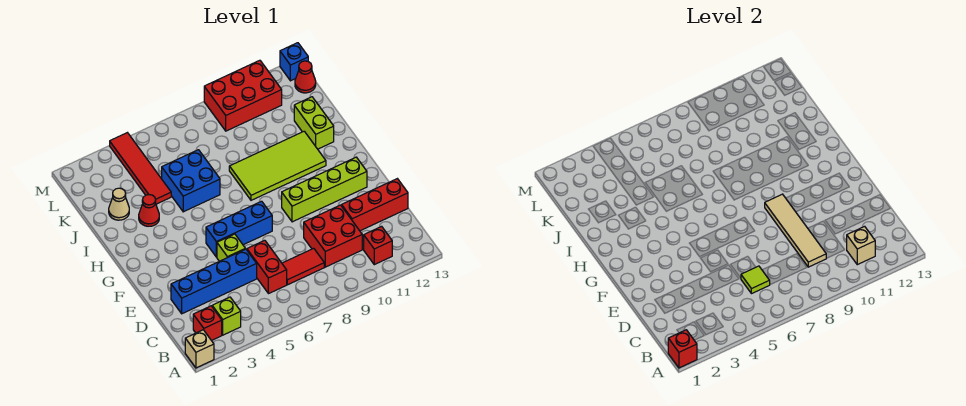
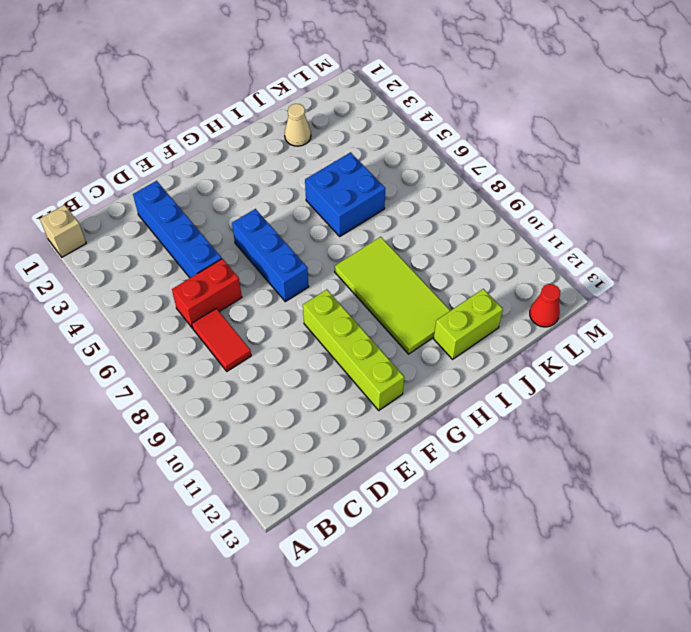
none -> red 1x1 brick [193,306,222,341]
none -> lime 1x1 brick [212,297,241,335]
none -> red 1x1 brick [364,226,392,265]

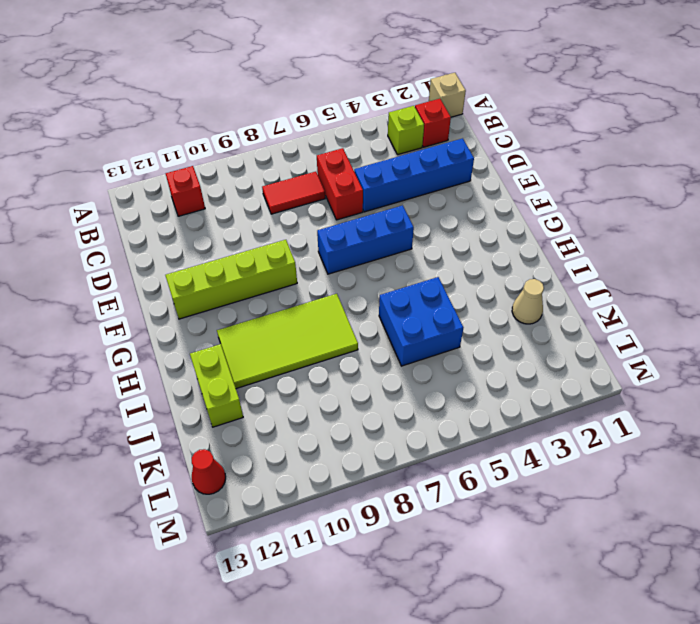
none -> red 2x2 brick [304,205,362,267]
none -> red 1x3 brick [342,179,408,231]
none -> lime 1x1 brick [217,234,245,261]

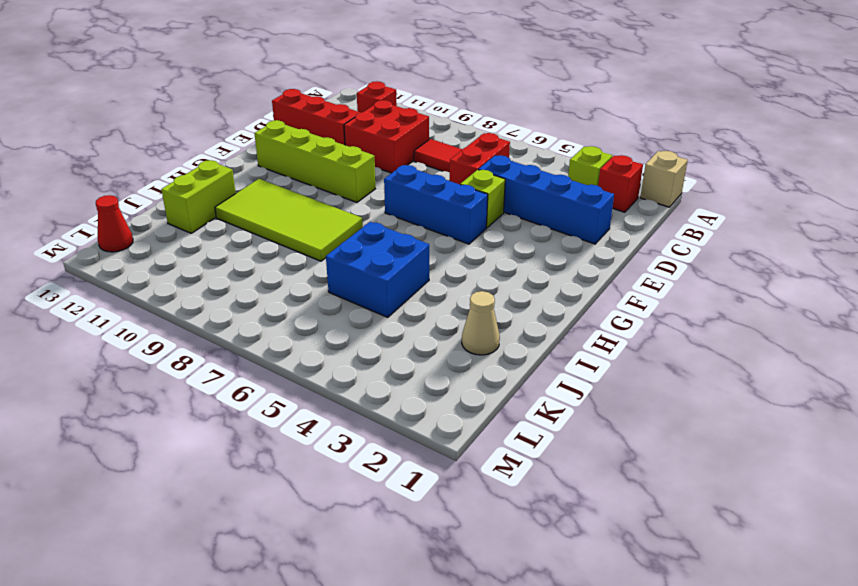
none -> red 1x1 cone [139,195,159,226]
none -> red 1x4 tile [110,133,171,204]
none -> red 2x3 brick [204,60,282,131]

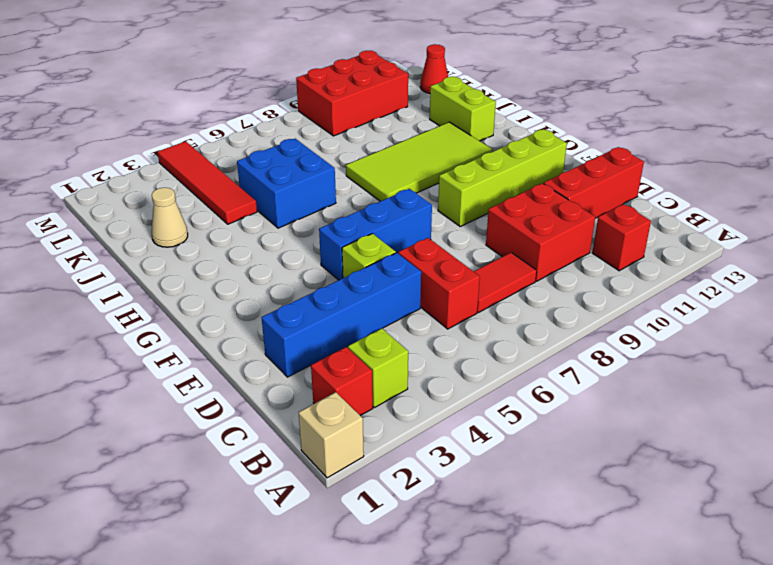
none -> red 1x1 cone [139,195,159,226]
none -> blue 1x1 brick [280,43,308,81]
none -> red 1x1 brick [668,330,697,368]

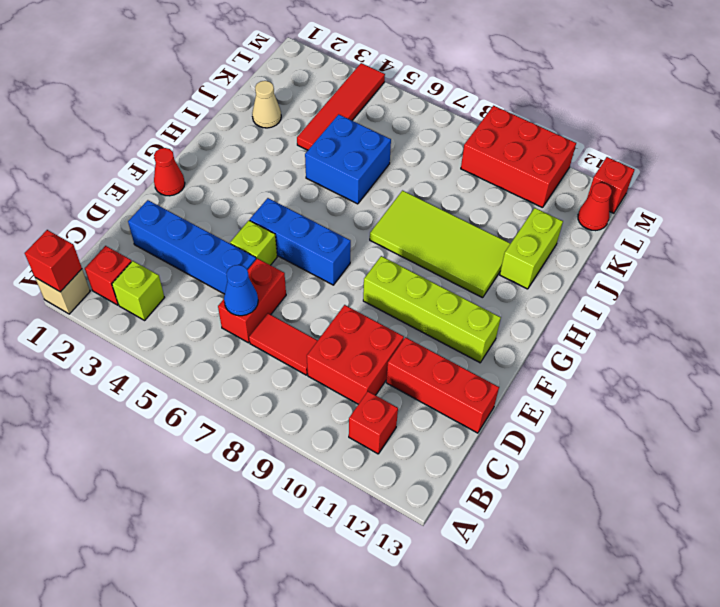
blue 1x1 cone [224,265,258,316] -> lime 1x1 tile [741,266,770,294]
red 1x1 cone [154,148,185,196] -> red 1x1 cone moved to [139,195,159,226]
red 1x1 brick [587,157,634,213] -> blue 1x1 brick [280,43,308,81]
none -> tan 1x1 brick [847,226,875,265]
none -> tan 1x4 tile [765,194,826,267]

